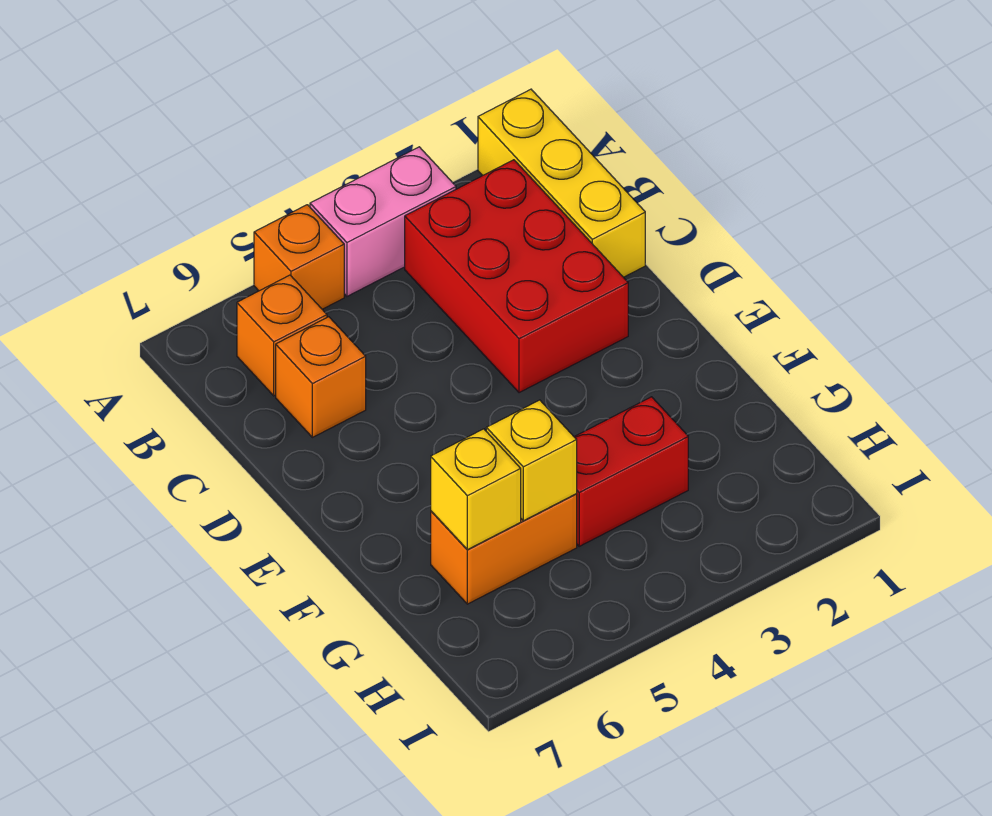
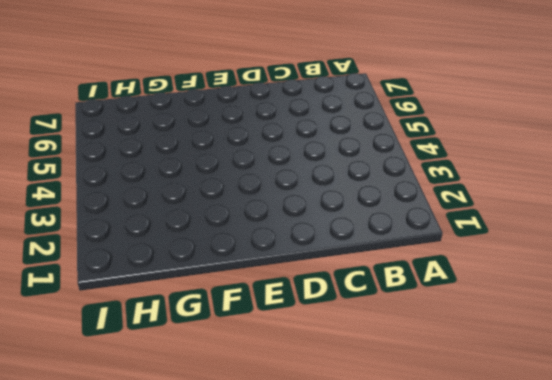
none -> yellow 1x3 brick [478,89,645,277]
none -> pink 1x2 brick [310,147,456,296]

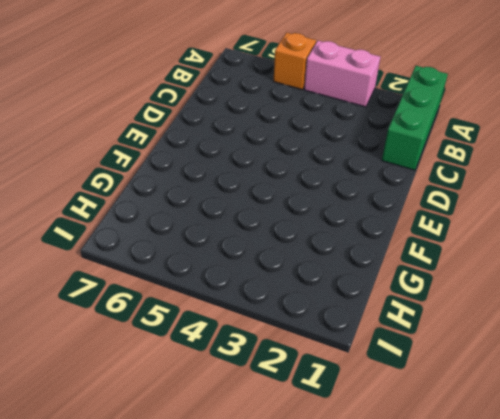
green 1x3 brick [382,66,448,170] -> yellow 1x3 brick [478,89,645,277]
none -> red 2x3 brick [405,160,628,393]
none -> orange 1x1 brick [237,275,327,396]

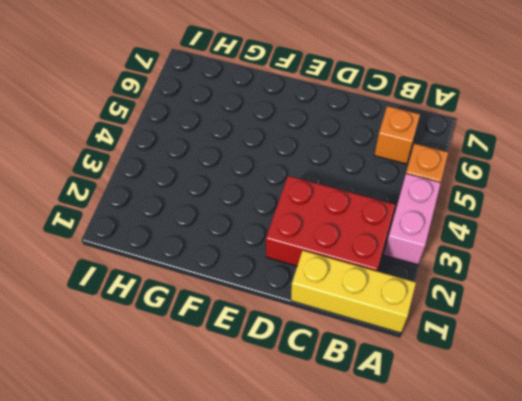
none -> orange 1x1 brick [276,317,366,437]
none -> red 1x2 brick [574,397,688,546]

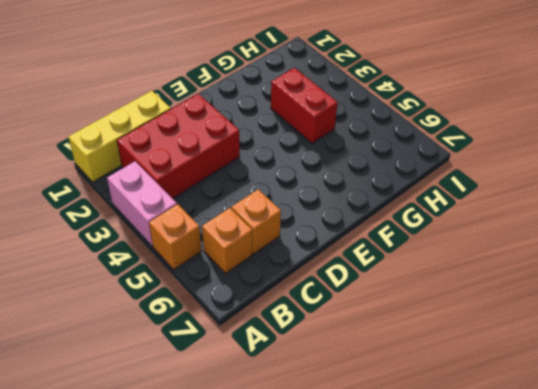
none -> orange 1x2 brick [431,494,577,604]
none -> yellow 1x1 brick [486,400,577,521]

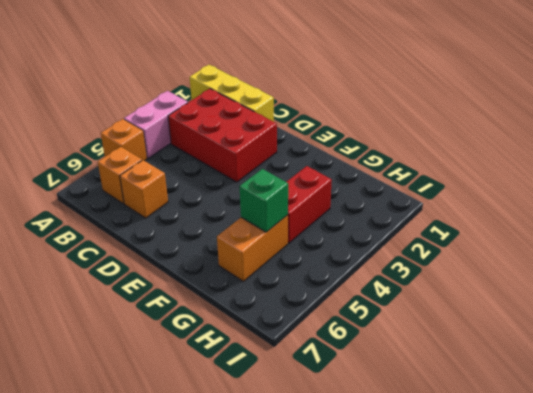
green 1x1 brick [240,169,288,232] -> yellow 1x1 brick [486,400,577,521]
none -> yellow 1x1 brick [431,429,521,550]

